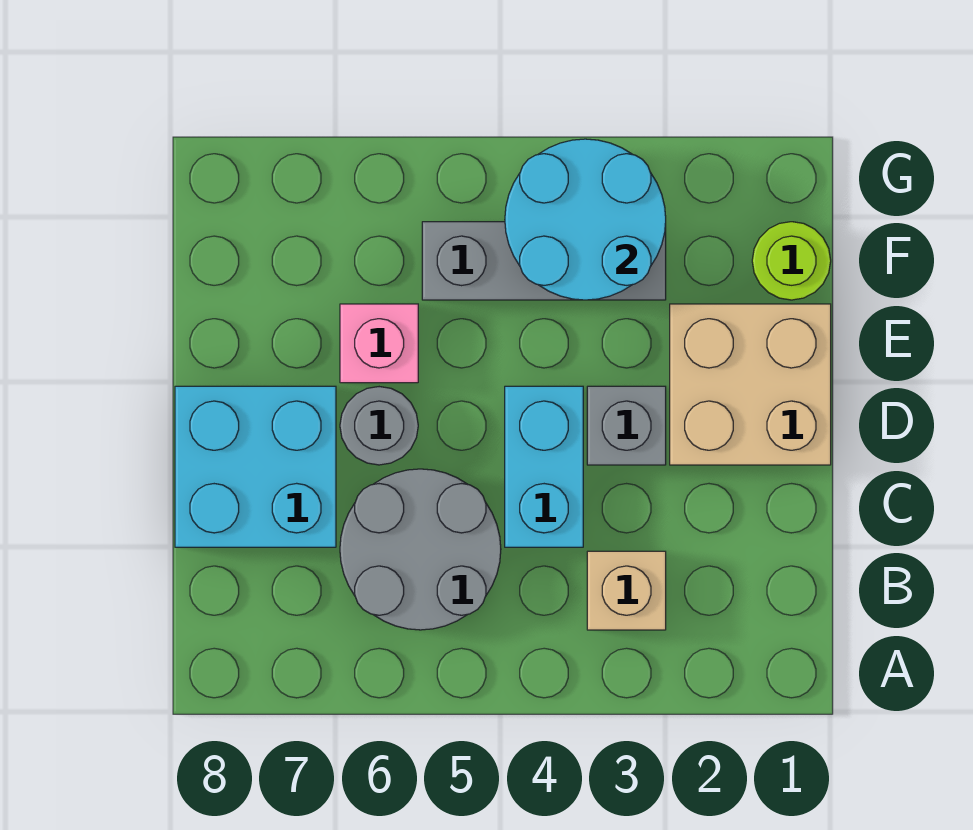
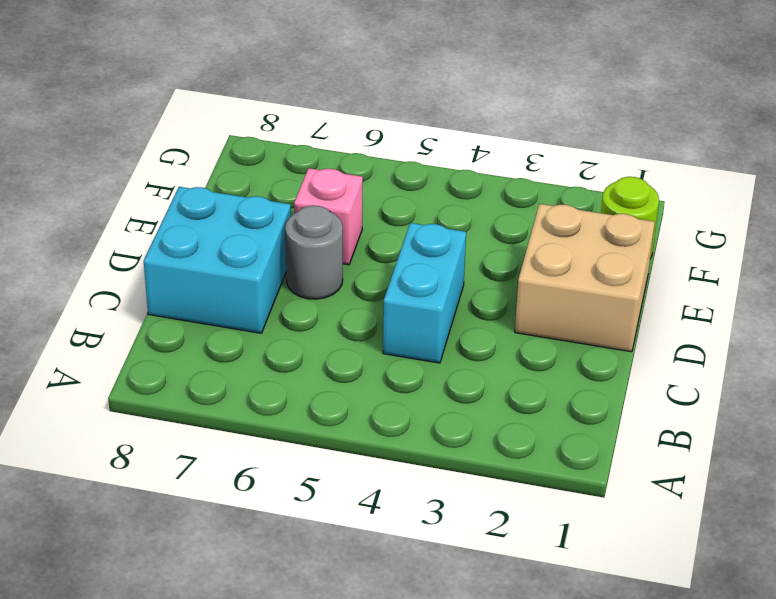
none -> tan 1x1 brick [587,551,666,630]
none -> grey 2x2 round brick [340,469,501,630]

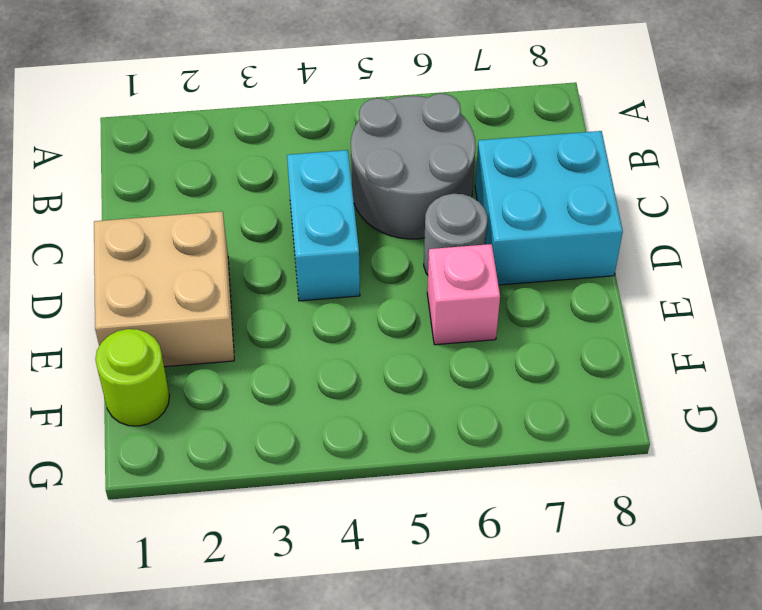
none -> tan 1x1 brick [587,551,666,630]
none -> grey 1x1 brick [587,386,666,465]

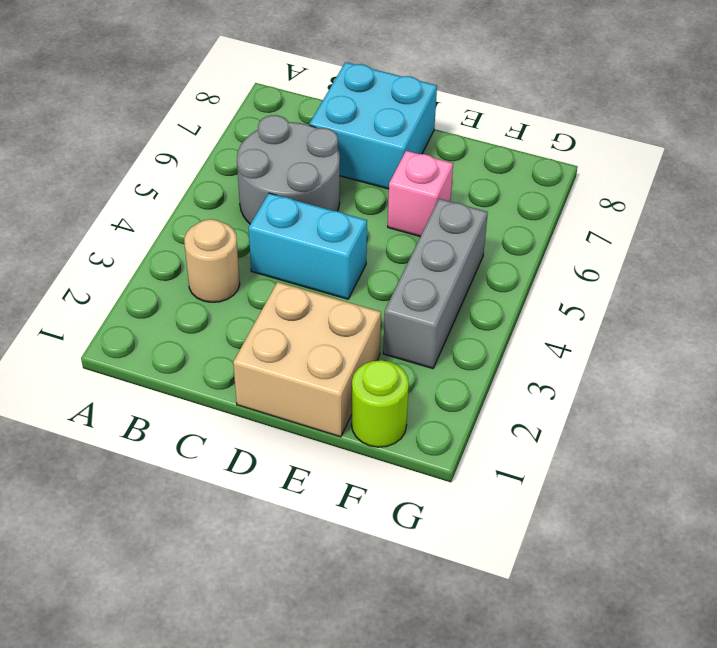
tan 1x1 round brick [184,219,240,302] -> tan 1x1 brick [587,551,666,630]
none -> grey 1x1 brick [587,386,666,465]
none -> grey 1x1 round brick [340,387,418,465]

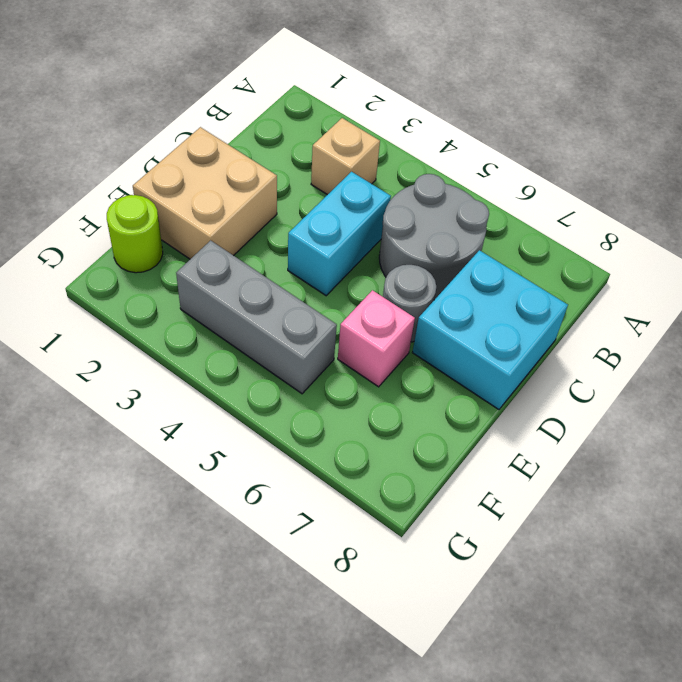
none -> grey 1x1 brick [587,386,666,465]
none -> cyan 2x2 round brick [505,139,666,300]

